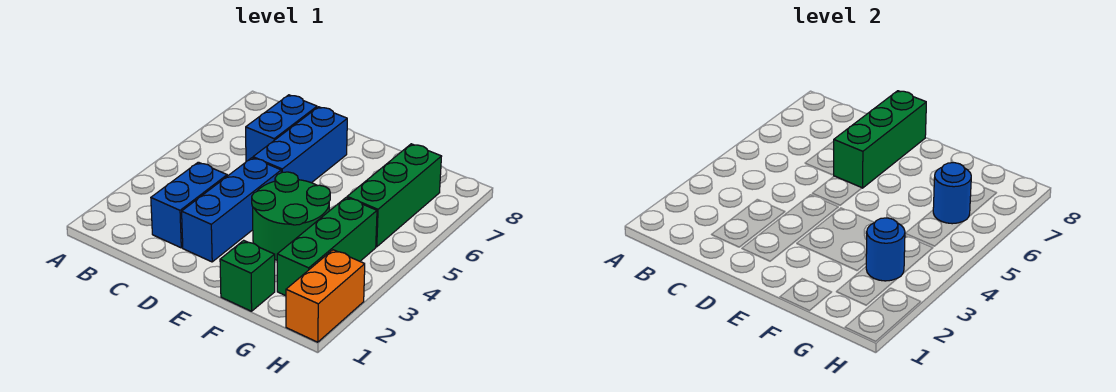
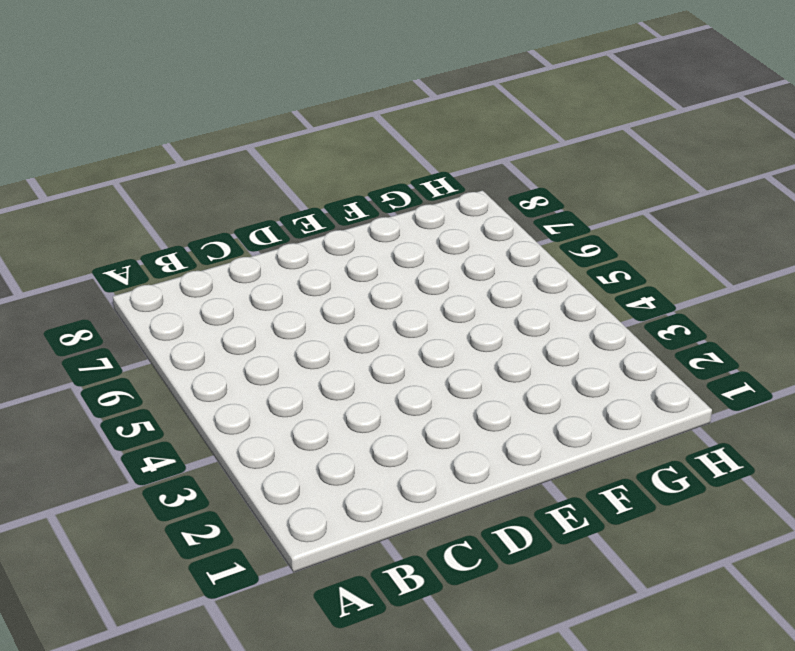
none -> blue 1x2 brick [151,162,227,248]
none -> blue 1x2 brick [246,95,317,161]
none -> blue 1x3 brick [182,158,281,262]

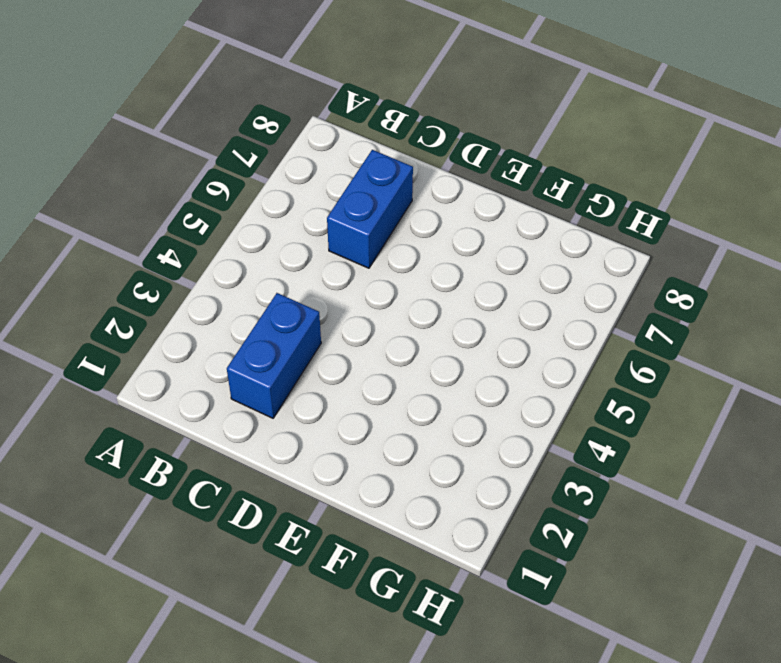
none -> blue 1x3 brick [182,158,281,262]
none -> blue 1x3 brick [253,107,347,183]
none -> green 2x2 round brick [252,172,330,260]

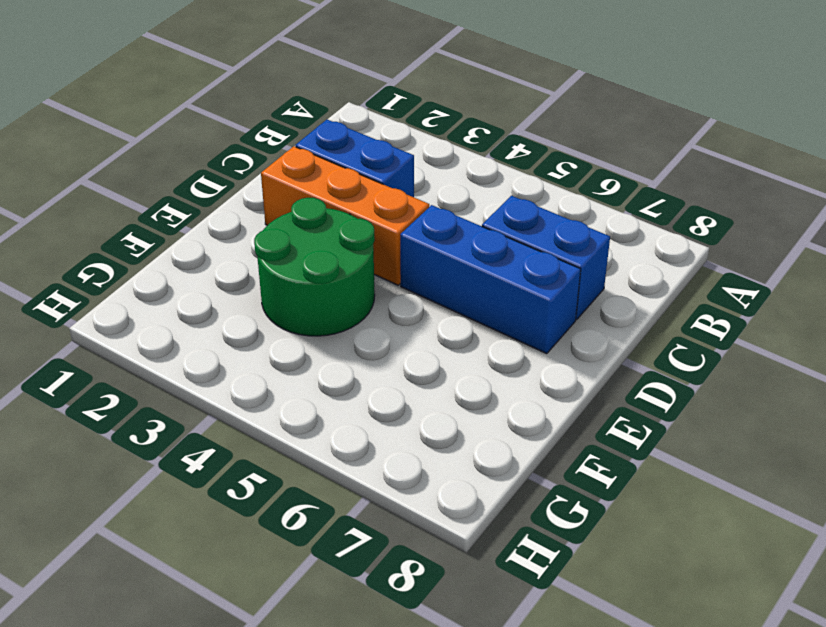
orange 1x3 brick [261,146,429,285] -> blue 1x3 brick [182,158,281,262]
none -> green 1x1 brick [220,240,275,311]
none -> green 1x3 brick [277,197,377,296]
none -> green 1x3 brick [347,144,442,247]

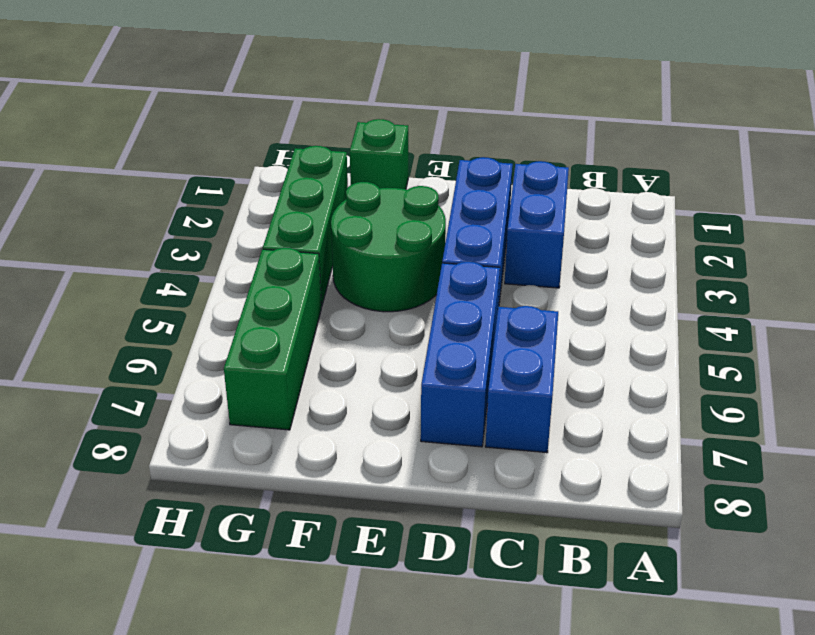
none -> orange 1x2 brick [286,250,365,342]
none -> green 1x3 brick [834,91,926,188]
none -> blue 1x1 round brick [866,218,905,281]

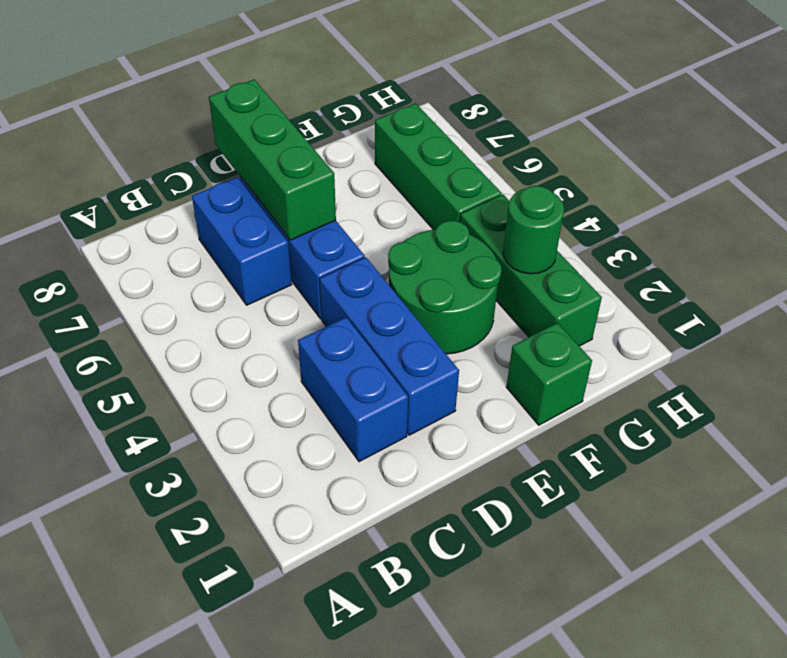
green 1x1 round brick [503,186,564,274] -> blue 1x1 round brick [866,218,905,281]
none -> orange 1x2 brick [286,250,365,342]
none -> blue 1x1 round brick [933,163,971,224]

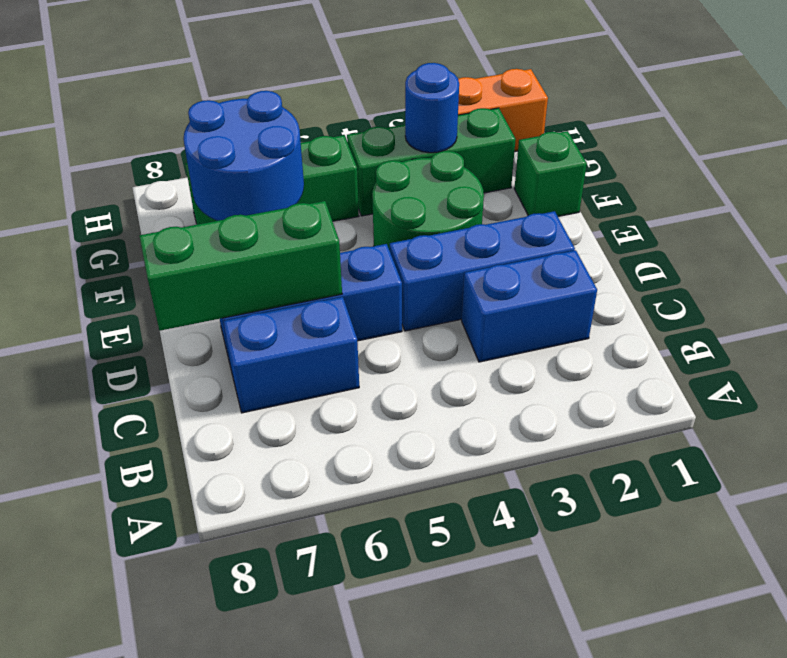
blue 2x2 round brick [184,91,304,221] -> blue 1x1 round brick [933,163,971,224]

